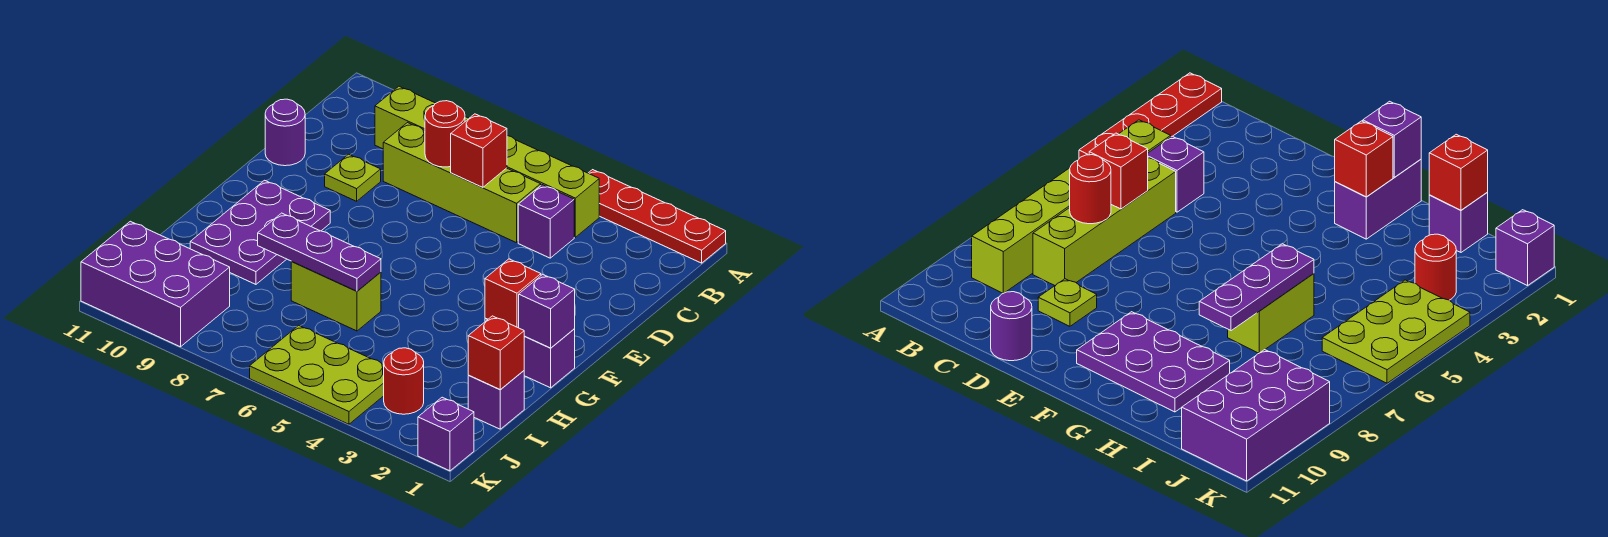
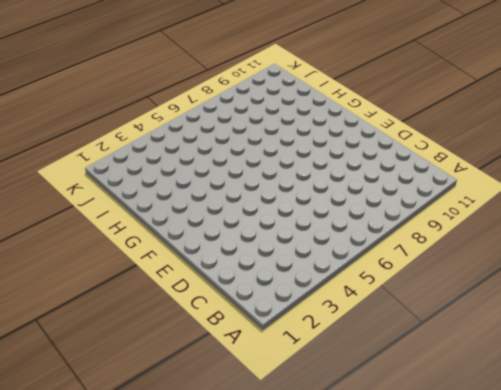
none -> red 1x4 plate [589,170,726,263]
none -> lime 1x6 brick [375,86,599,237]
none -> purple 1x1 brick [518,185,574,258]

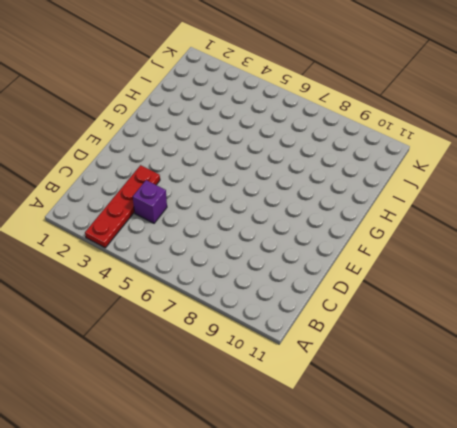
red 1x4 plate [85,165,160,248] -> red 1x4 plate turned to [589,170,726,263]
none -> lime 1x6 brick [375,86,599,237]
none -> lime 1x4 brick [383,123,541,243]
none -> lime 1x1 plate [325,154,381,201]

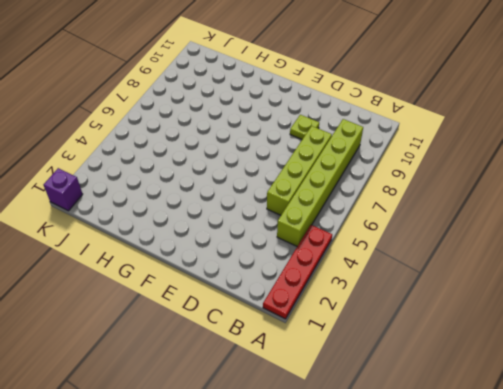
none -> purple 1x1 brick [518,185,574,258]
none -> purple 1x1 round brick [265,99,305,166]
none -> purple 2x3 plate [190,180,330,284]

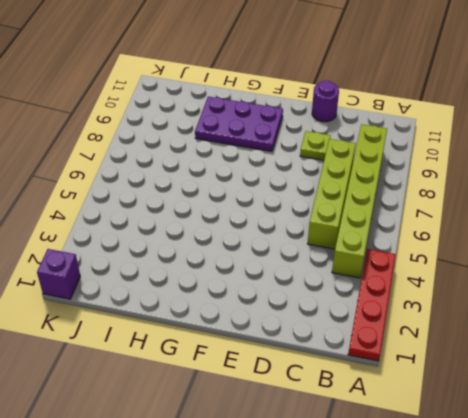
none -> purple 1x1 brick [518,185,574,258]
none -> purple 1x2 brick [485,318,575,388]
none -> lime 1x2 brick [291,262,381,331]

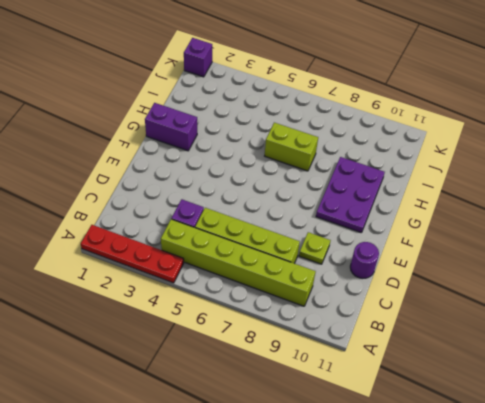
none -> purple 1x1 brick [468,371,524,429]
none -> red 1x1 round brick [384,348,424,414]
none -> lime 2x3 plate [250,325,384,424]

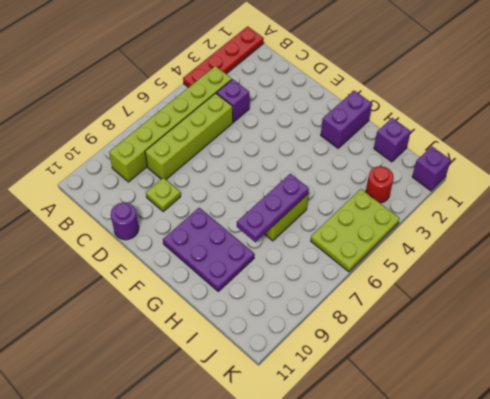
none -> purple 2x3 brick [81,221,230,347]
none -> red 1x1 brick [451,114,507,188]
none -> red 1x1 round brick [425,101,465,167]

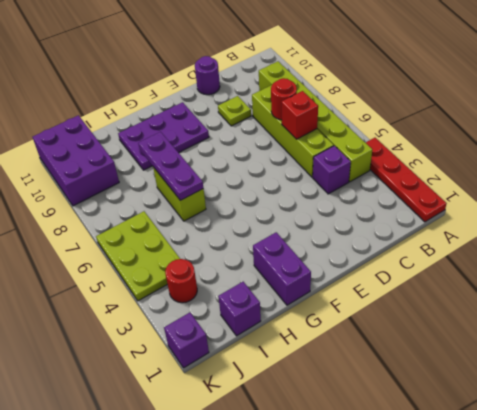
none -> purple 1x1 brick [519,274,575,348]
none -> red 1x1 brick [485,259,541,328]
none -> red 1x1 brick [468,316,524,390]

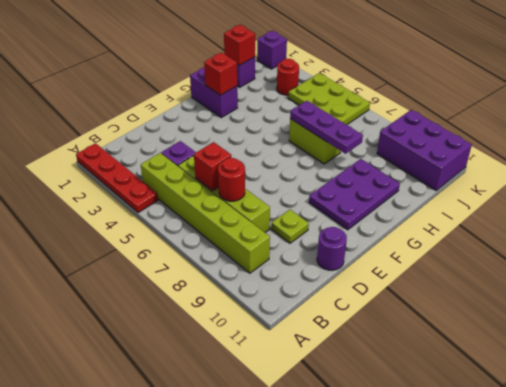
none -> purple 1x1 brick [519,274,575,348]

